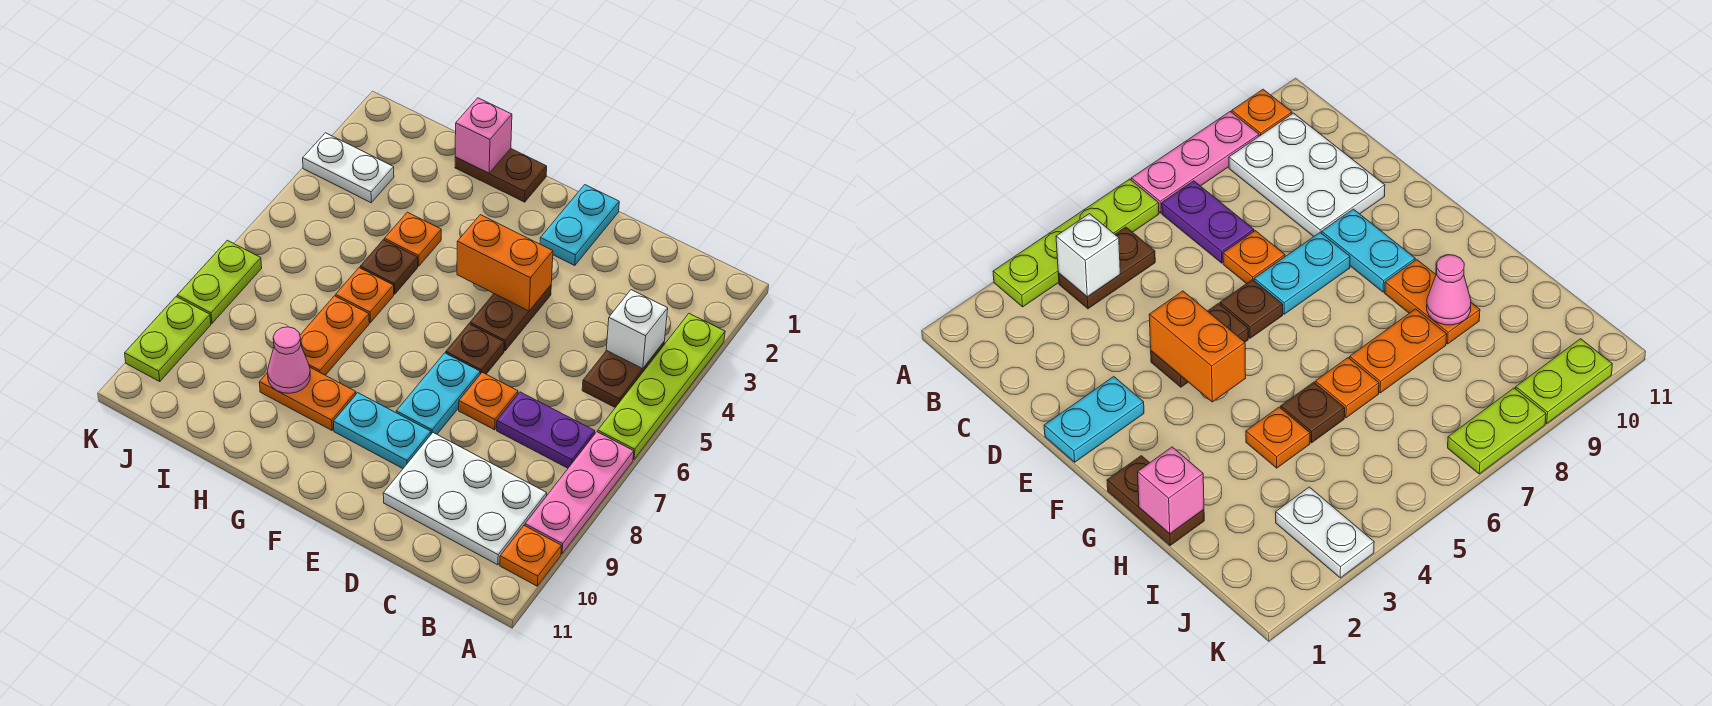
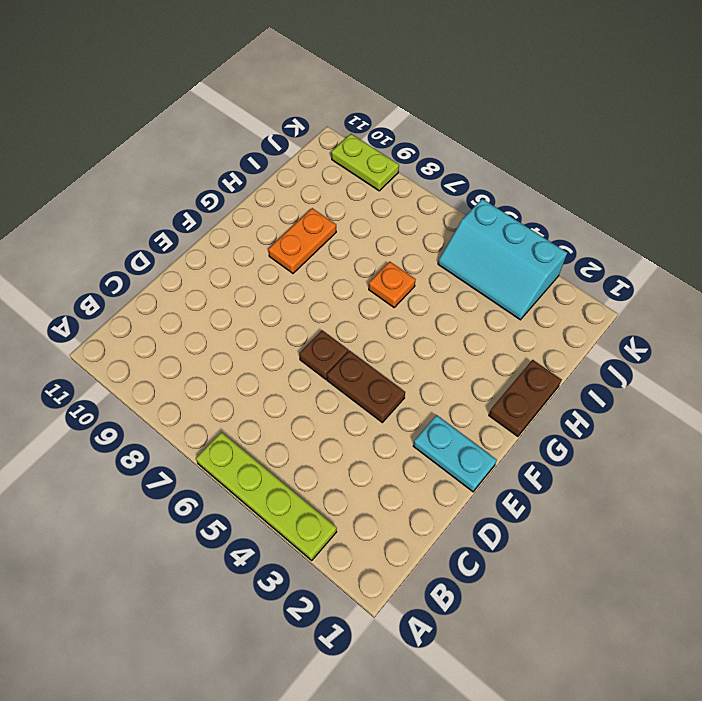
cyan 2x3 slope [438,199,567,320] -> white 1x2 plate [303,133,394,203]
none -> pink 1x3 plate [525,432,634,554]
none -> orange 1x1 plate [500,526,561,586]
none -> brown 1x2 plate [582,342,664,407]

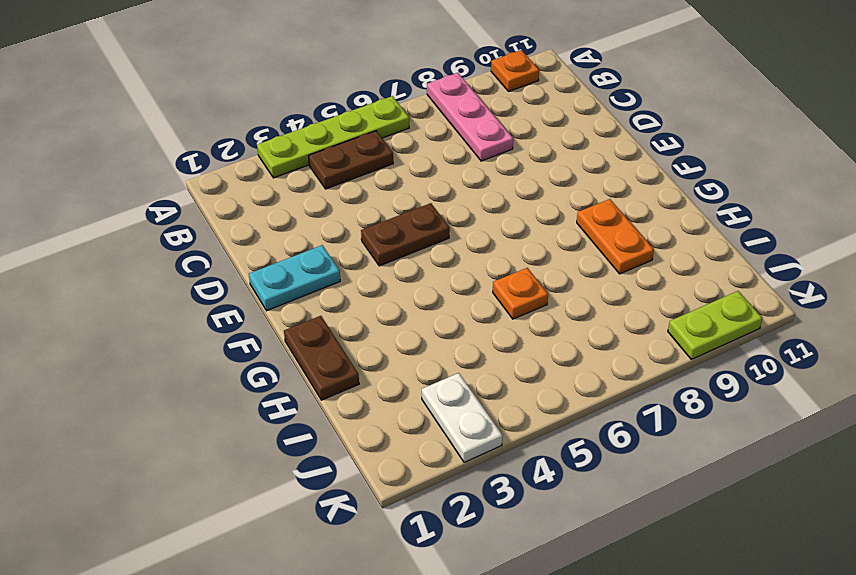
pink 1x3 plate [427,73,513,161] -> pink 1x3 plate turned to [525,432,634,554]
none -> purple 1x2 plate [497,392,595,468]
none -> white 2x3 plate [383,433,547,565]
none -> orange 1x1 plate [459,372,518,430]

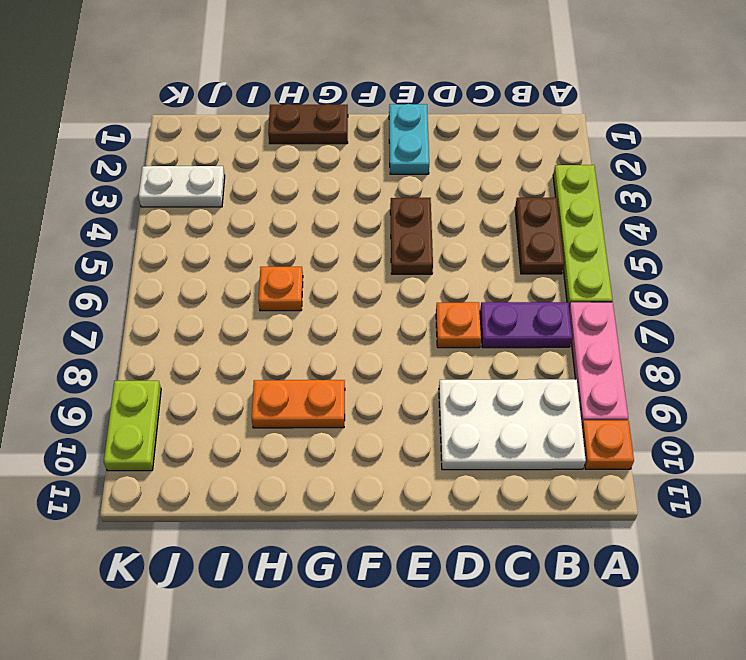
none -> brown 1x1 plate [446,324,504,374]
none -> cyan 1x2 plate [396,353,480,434]
none -> cyan 1x2 plate [333,393,431,468]

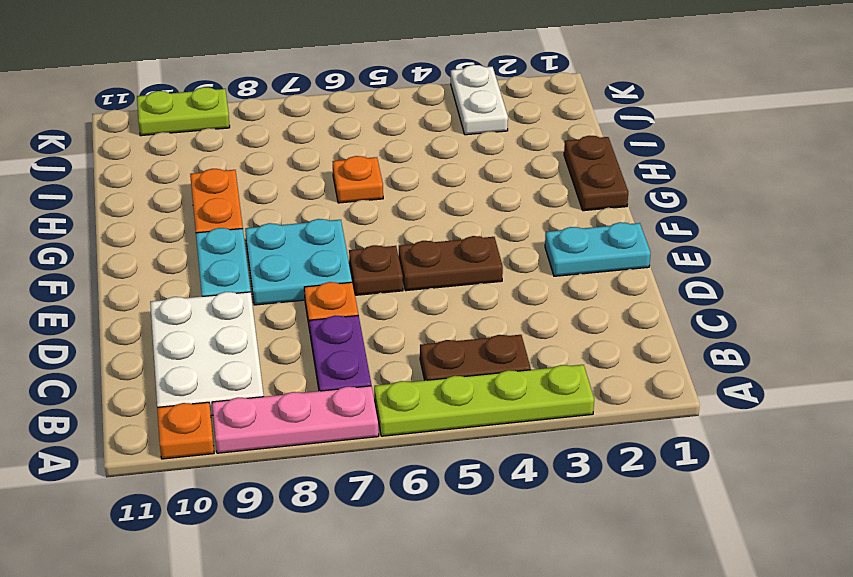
cyan 2x2 plate [245,219,352,305] -> cyan 1x2 plate [396,353,480,434]
none -> orange 1x1 plate [384,212,441,266]
none -> brown 1x1 plate [360,240,418,294]
none -> orange 1x2 plate [300,296,369,375]

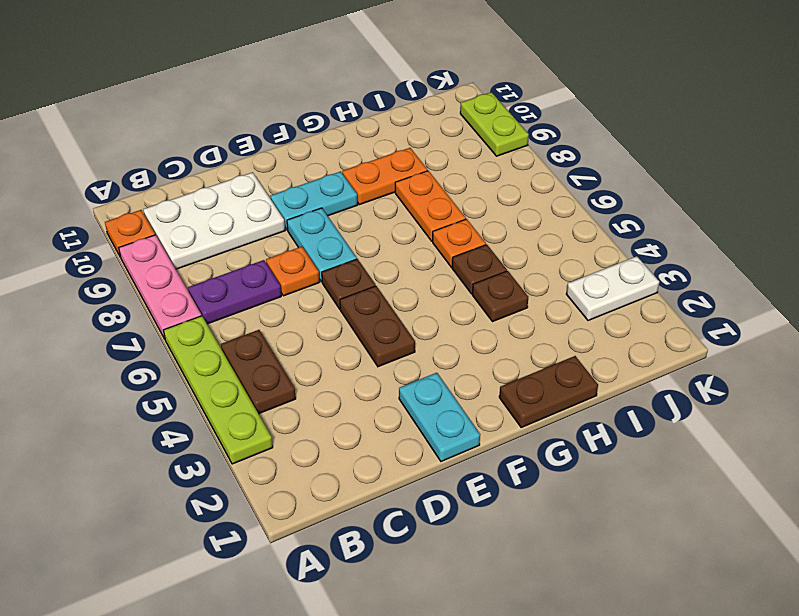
brown 1x1 plate [472,271,528,322] -> orange 1x1 plate [384,212,441,266]
none -> lime 1x2 plate [177,240,262,323]
none -> white 1x1 brick [606,290,668,369]
none -> orange 1x2 brick [457,215,553,311]

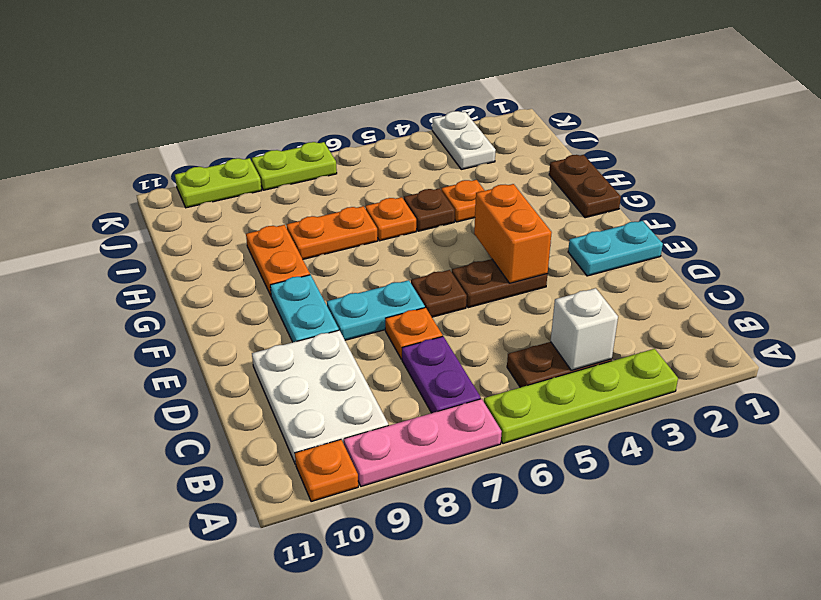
none -> pink 1x1 brick [455,98,512,173]
none -> pink 1x1 cone [268,327,310,393]

